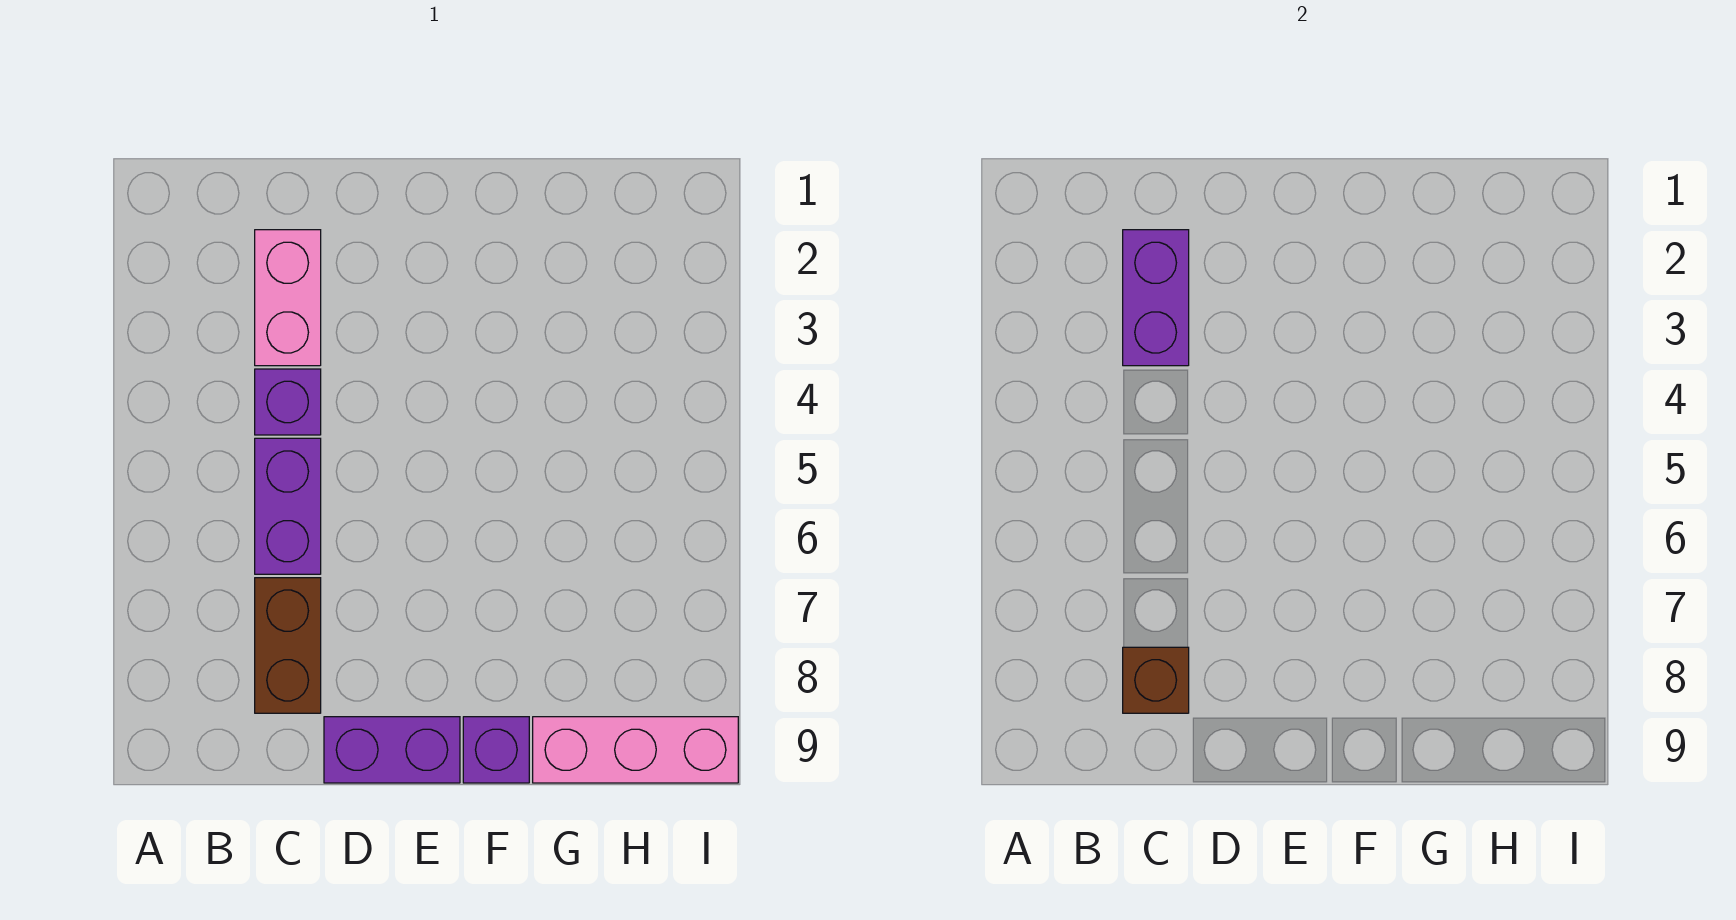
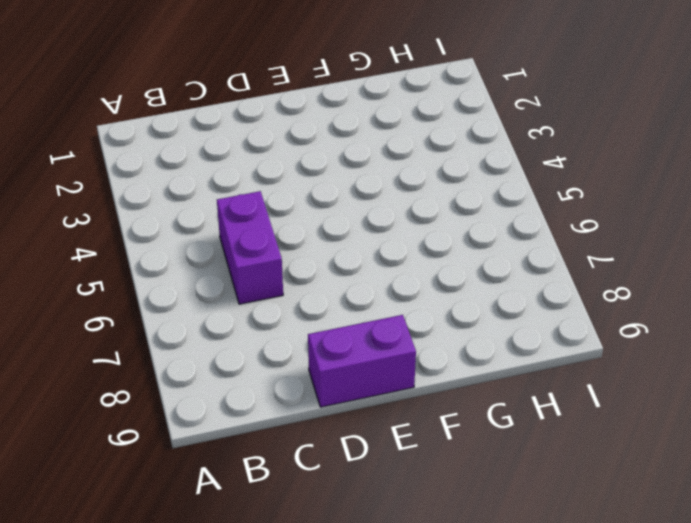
none -> pink 1x2 brick [255,230,321,366]
none -> purple 1x1 brick [255,369,321,435]

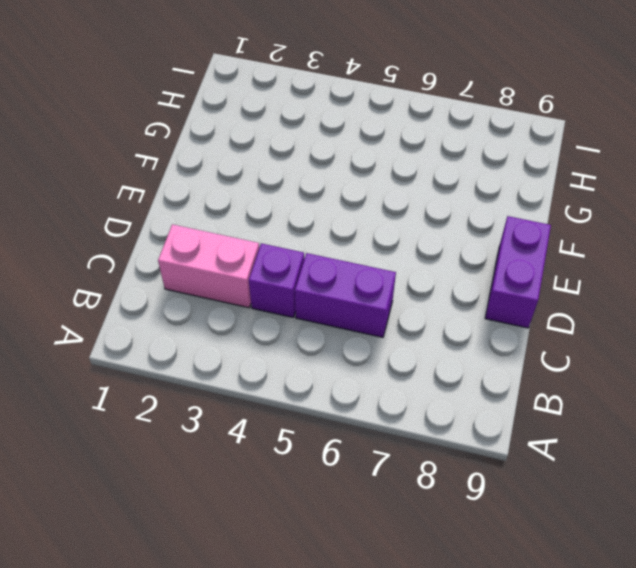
none -> brown 1x2 brick [255,578,321,713]
none -> purple 1x1 brick [463,717,529,783]

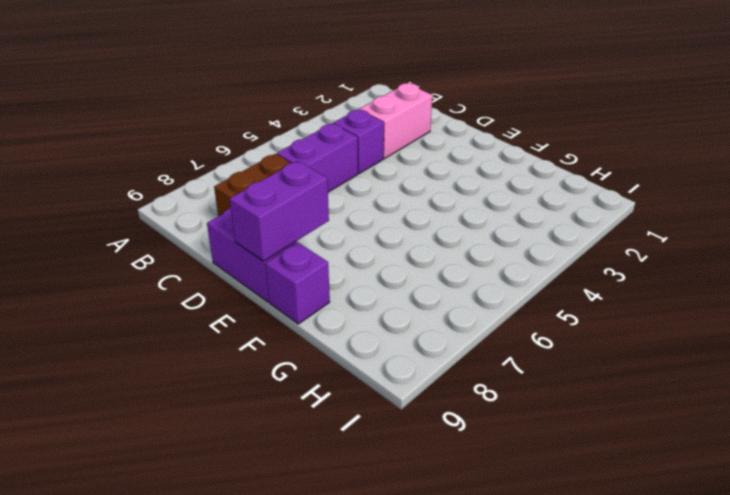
purple 1x2 brick [230,161,329,261] -> purple 1x2 brick moved to [1123,230,1189,366]
none -> pink 1x3 brick [533,717,738,783]
none -> brown 1x1 brick [1123,647,1189,713]

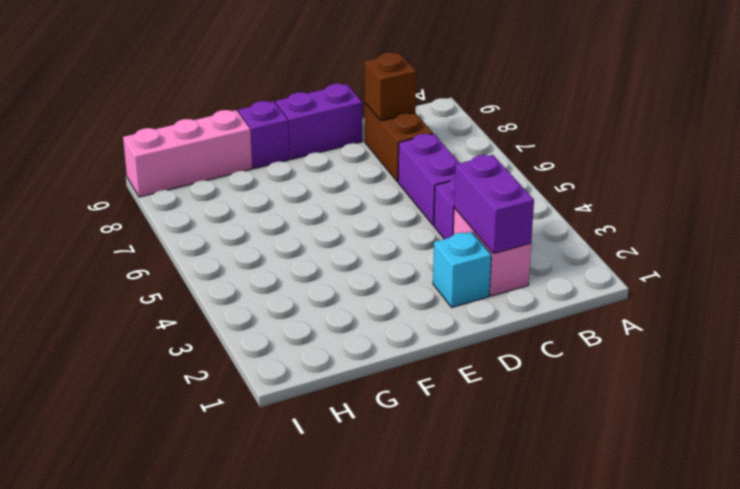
cyan 1x1 brick [433,232,491,307] -> none

